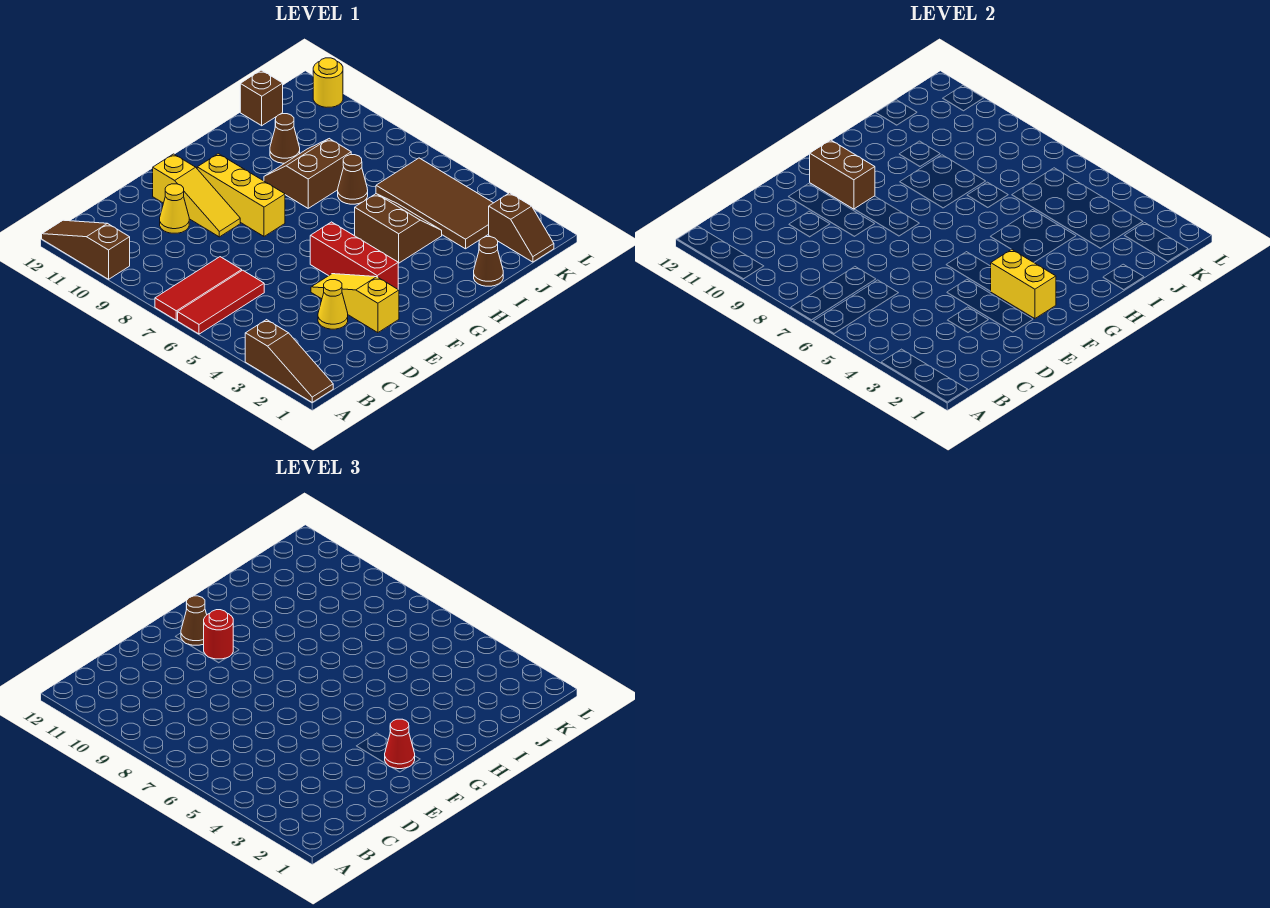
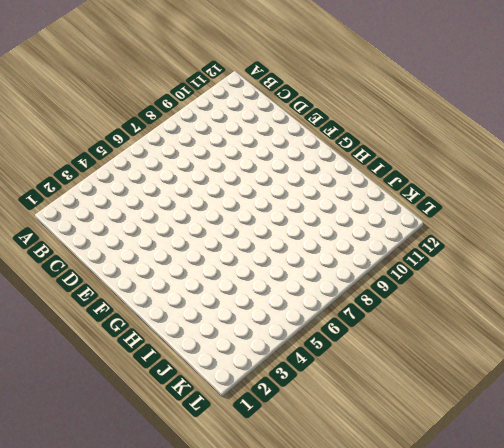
none -> brown 1x3 slope [245,320,333,402]
none -> red 1x3 tile [178,270,264,334]
none -> red 1x3 tile [155,257,242,320]

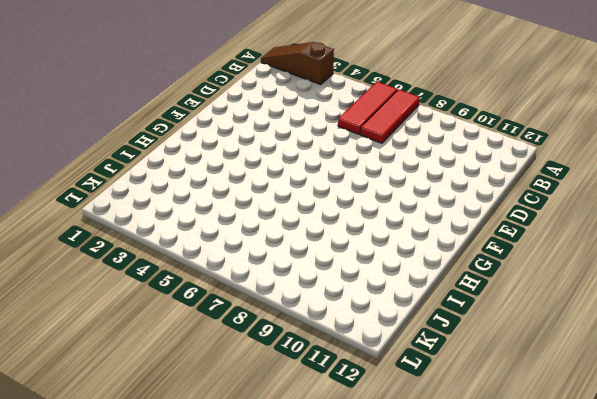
none -> brown 1x3 slope [42,220,130,279]
none -> yellow 1x1 cone [318,280,348,329]
none -> yellow 1x1 cone [160,184,189,233]

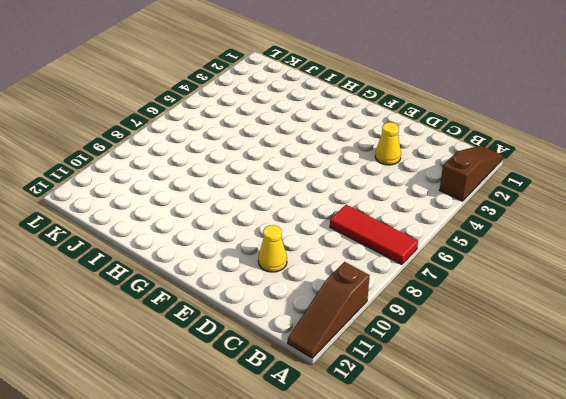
none -> red 1x3 tile [178,270,264,334]
none -> yellow 1x3 slope [311,274,399,333]
none -> yellow 1x3 slope [153,154,240,237]

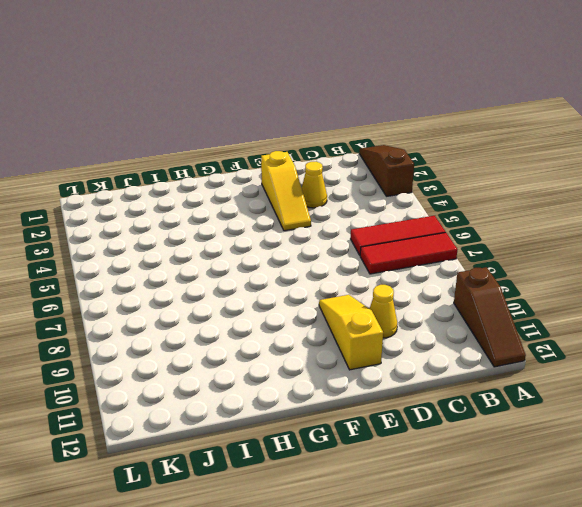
none -> red 1x3 brick [310,222,398,289]
none -> yellow 1x3 brick [197,154,285,236]
none -> brown 2x2 slope [355,194,442,263]

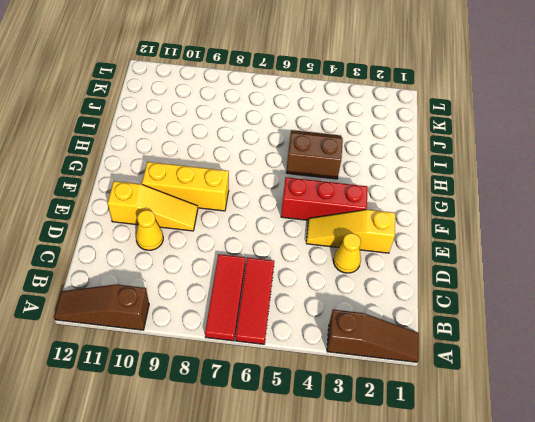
none -> brown 2x2 slope [264,139,351,208]
none -> brown 1x1 cone [474,237,503,286]
none -> brown 1x1 cone [338,155,368,204]

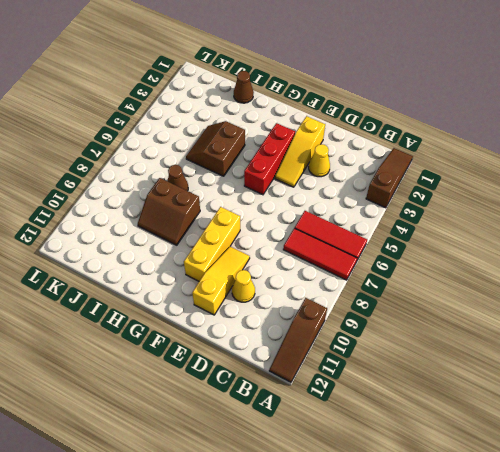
none -> brown 1x1 cone [270,114,300,163]
none -> brown 2x4 tile [376,158,493,249]
none -> brown 1x1 brick [240,70,283,126]

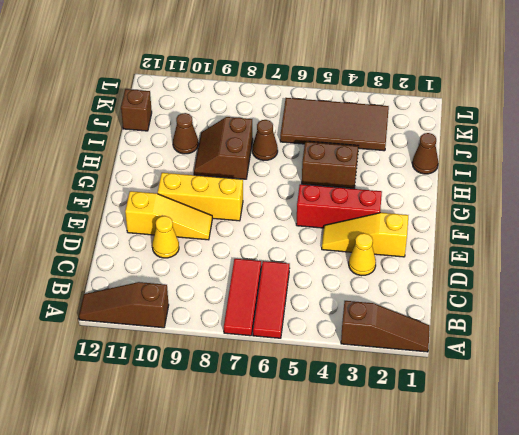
none -> brown 1x2 slope [489,193,554,262]
none -> yellow 1x1 round brick [313,58,343,107]
none -> yellow 1x2 brick [990,249,1056,319]

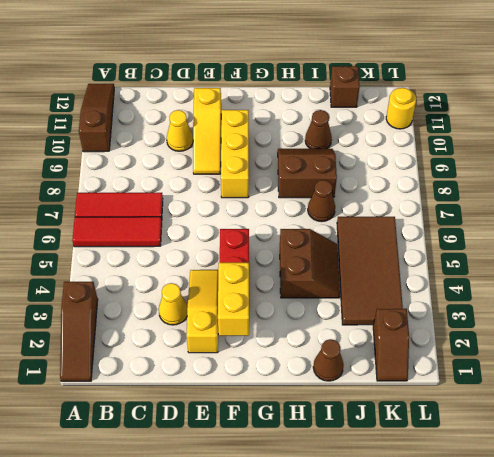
none -> brown 1x2 brick [810,140,875,209]
none -> red 1x1 cone [385,719,415,769]
none -> red 1x1 round brick [204,610,233,659]

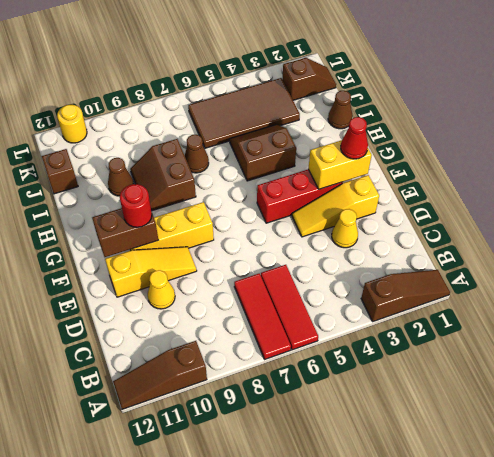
none -> brown 1x1 cone [181,596,207,645]

